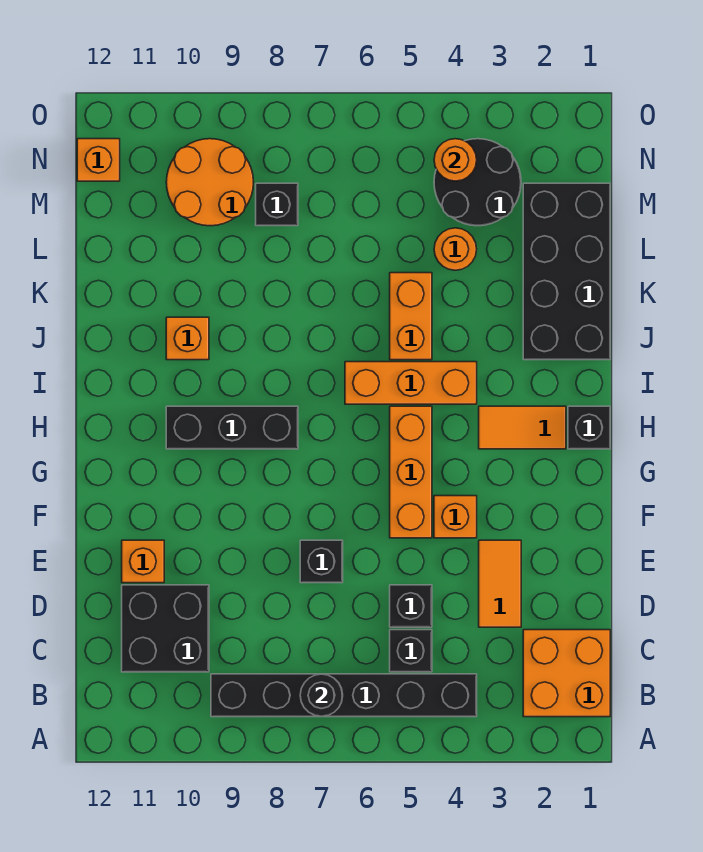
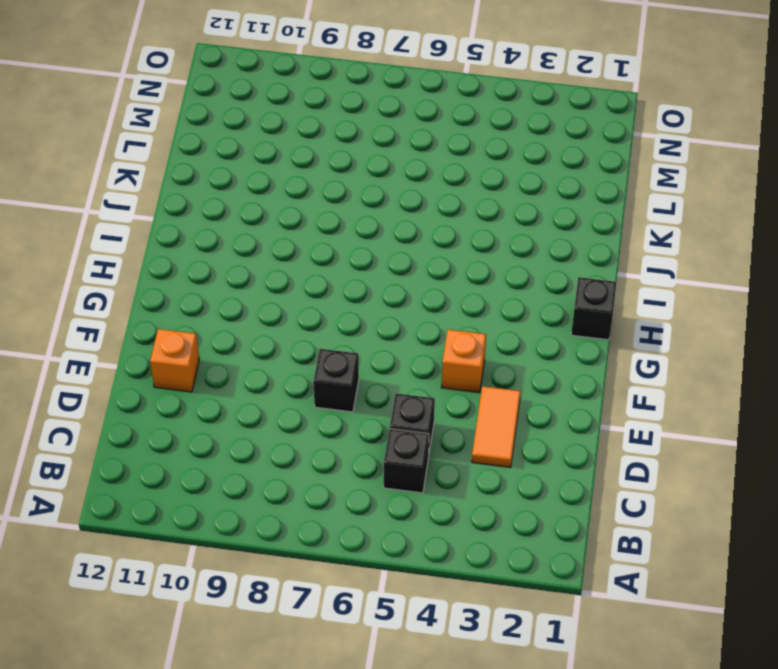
none -> orange 2x2 brick [523,630,610,717]
none -> black 1x6 brick [211,674,477,717]
none -> black 2x2 brick [122,585,209,672]

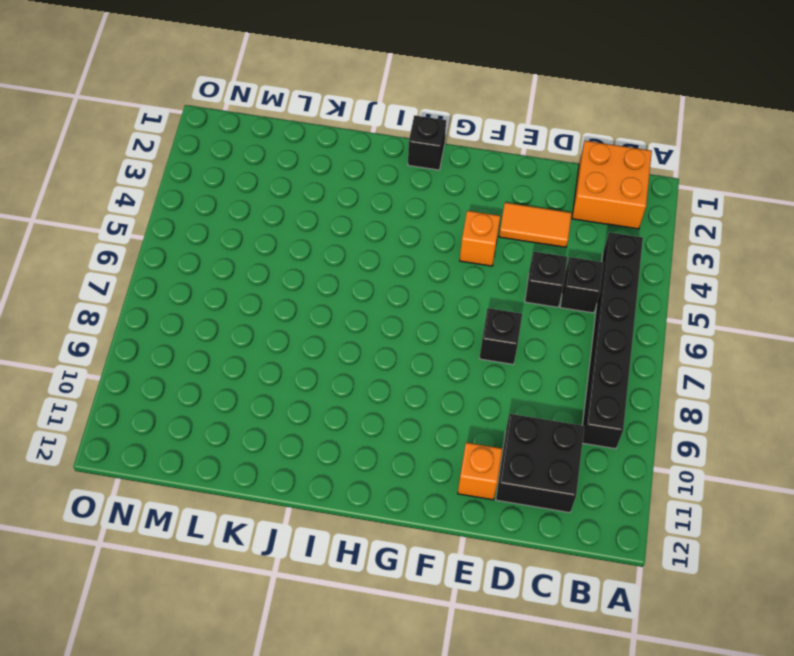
none -> orange 1x3 brick [390,406,432,538]
none -> orange 1x2 tile [479,406,566,449]
none -> black 1x3 brick [166,406,298,449]

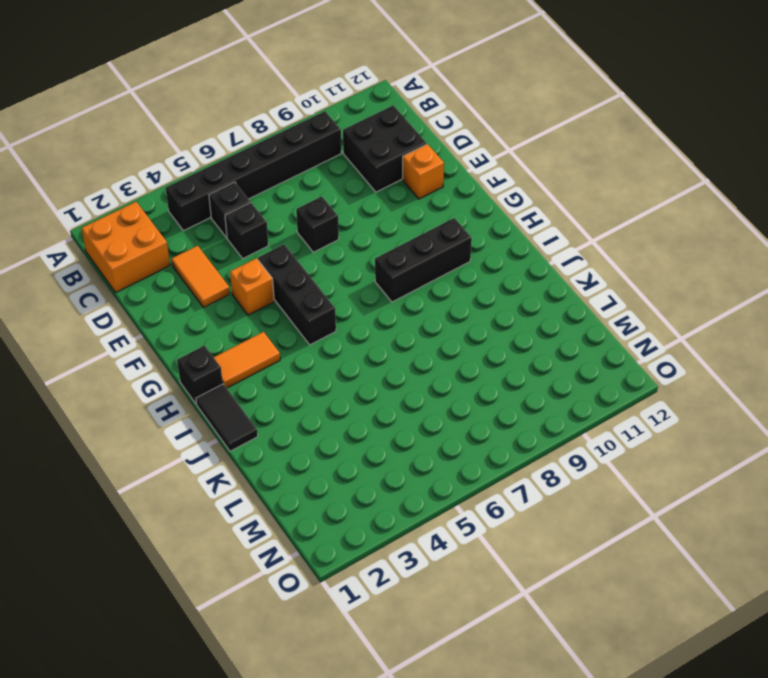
black 1x3 brick [258,244,336,345] -> orange 1x3 brick [390,406,432,538]
black 1x2 tile [196,384,258,451] -> black 2x4 brick [523,183,610,360]
none -> orange 1x3 brick [345,362,477,404]
none -> orange 1x2 brick [390,273,432,360]
none -> orange 1x1 brick [166,317,209,360]

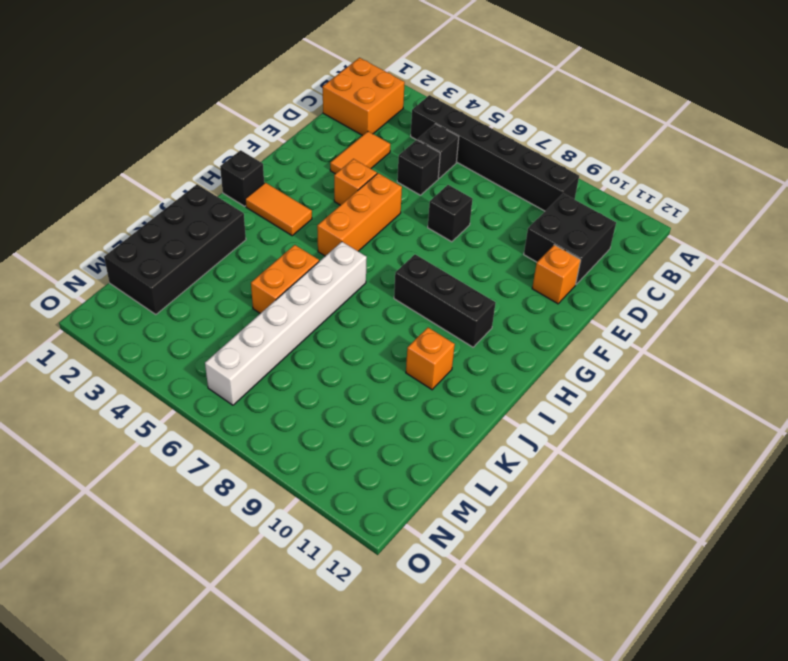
white 1x6 brick [205,242,367,405] -> orange 1x3 brick [345,362,477,404]
none -> orange 1x1 round brick [434,228,477,270]
none -> black 2x2 round brick [434,139,521,226]
none -> black 1x1 brick [256,183,298,226]

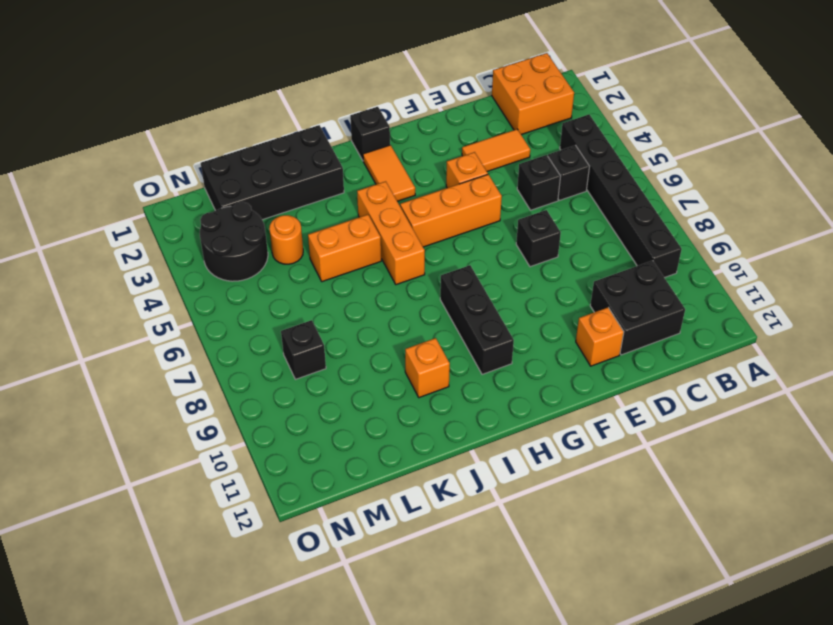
none -> orange 2x2 round brick [166,139,253,226]
none -> orange 1x1 brick [77,139,120,181]
none -> black 1x1 round brick [300,674,343,717]

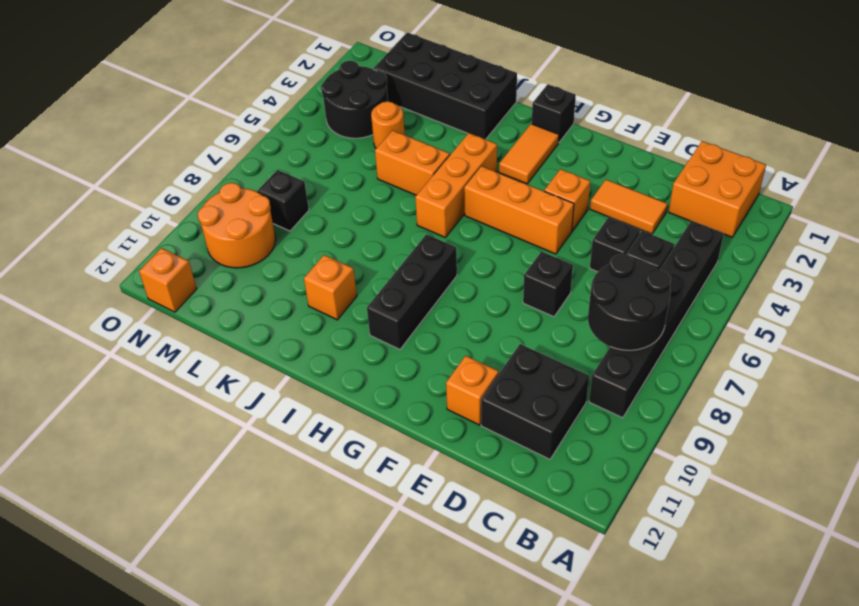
black 2x2 round brick [588,255,671,350] -> black 1x1 round brick [300,674,343,717]
none -> orange 1x1 round brick [434,139,477,181]

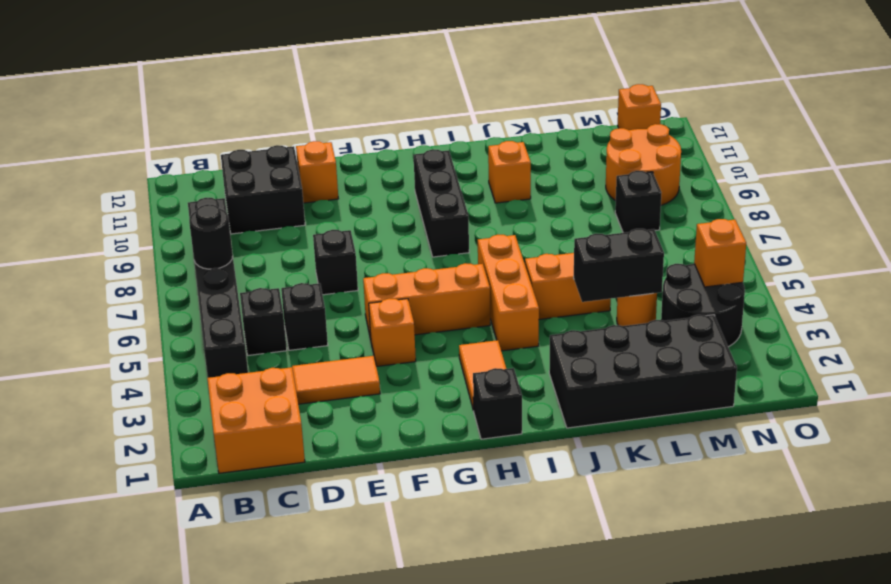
black 1x2 brick [574,229,664,302] -> none
orange 1x1 brick [694,219,746,287] -> orange 1x1 round brick [434,139,477,181]

